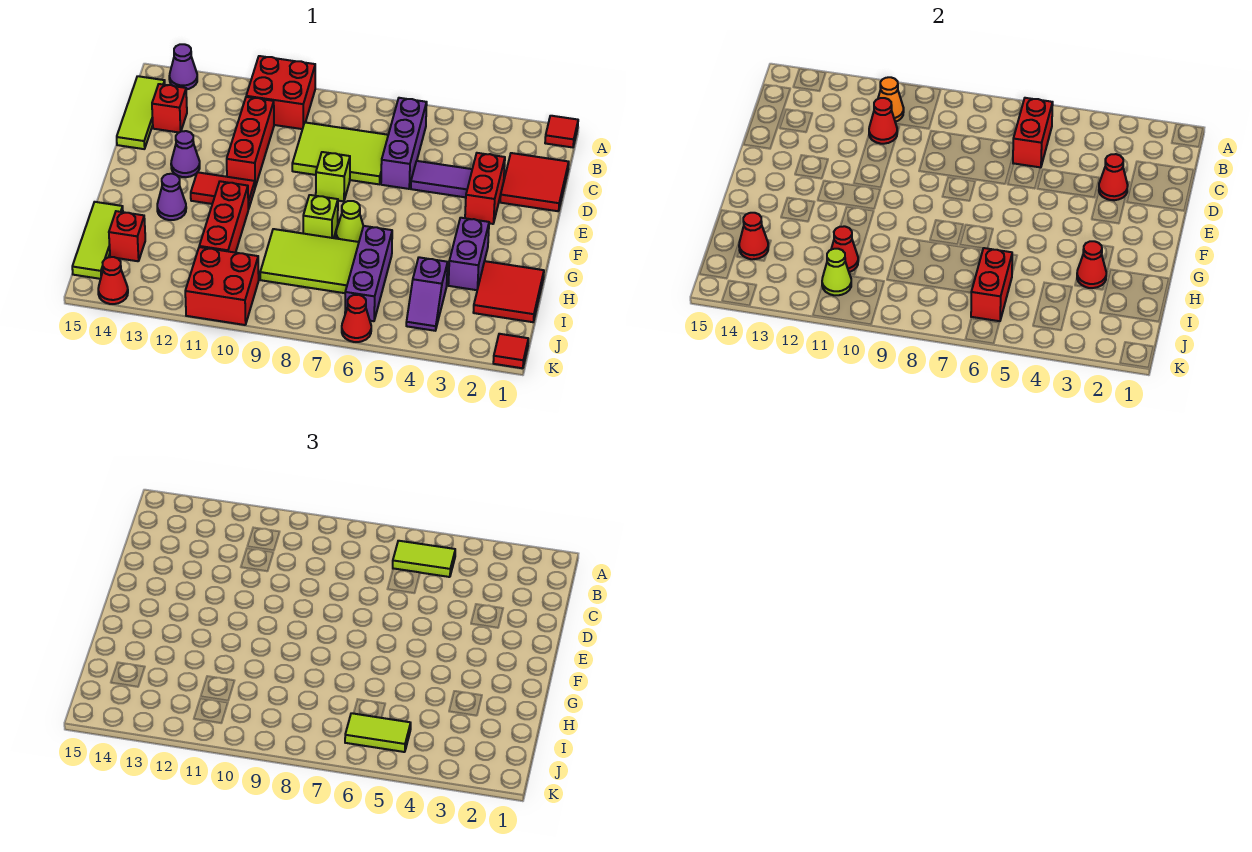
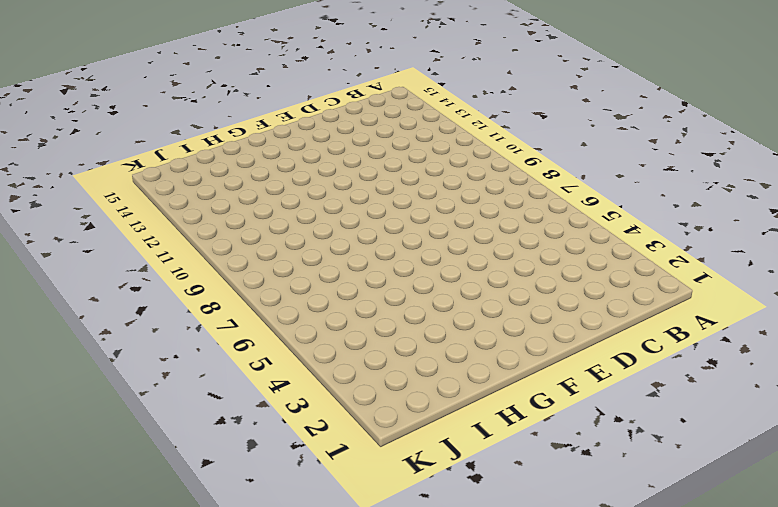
none -> red 1x1 tile [545,116,578,147]
none -> red 2x2 brick [246,56,315,129]
none -> purple 1x1 cone [169,44,197,89]
none -> purple 1x3 brick [381,98,427,189]

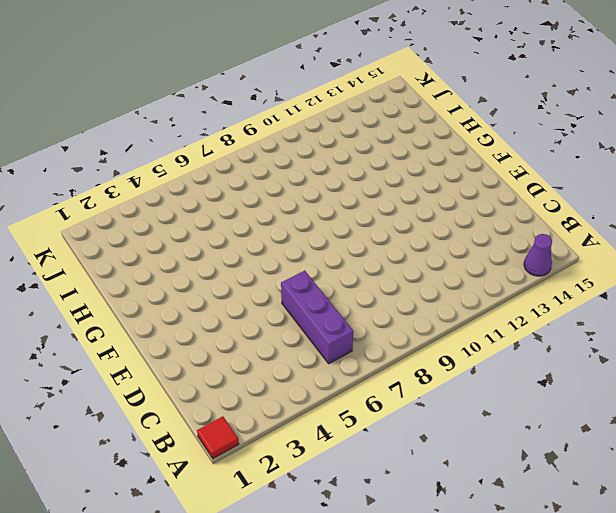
none -> red 2x2 brick [246,56,315,129]
none -> lime 1x3 tile [117,76,165,149]
none -> red 2x2 tile [500,153,569,211]
none -> lime 2x3 tile [292,122,388,184]

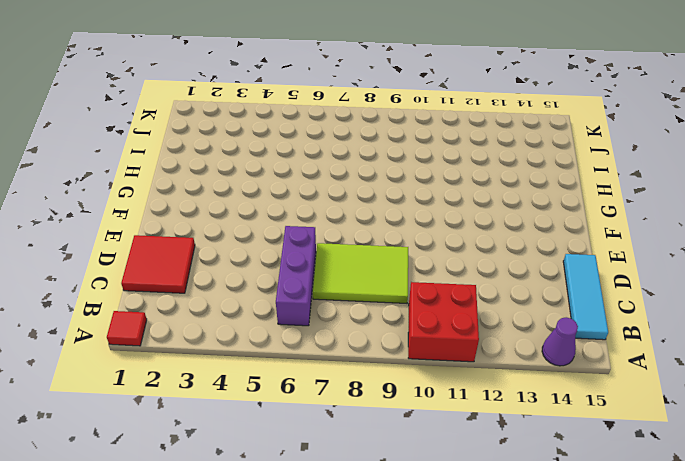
cyan 1x3 tile [563,254,608,340] -> lime 1x3 tile [117,76,165,149]
none -> red 1x3 brick [227,97,274,187]
none -> red 1x1 brick [152,84,187,132]
none -> red 1x2 brick [465,153,505,224]
none -> purple 1x2 tile [411,161,472,197]

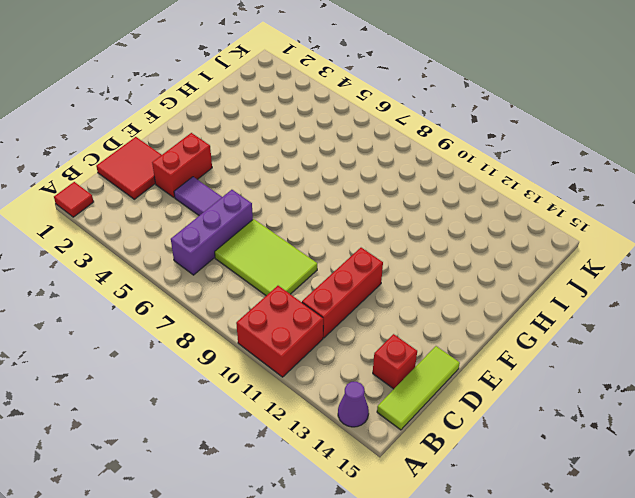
none -> lime 1x1 brick [316,152,350,201]
none -> purple 1x1 cone [171,131,200,177]
none -> red 1x2 tile [191,172,255,209]
none -> purple 1x2 brick [448,218,489,290]

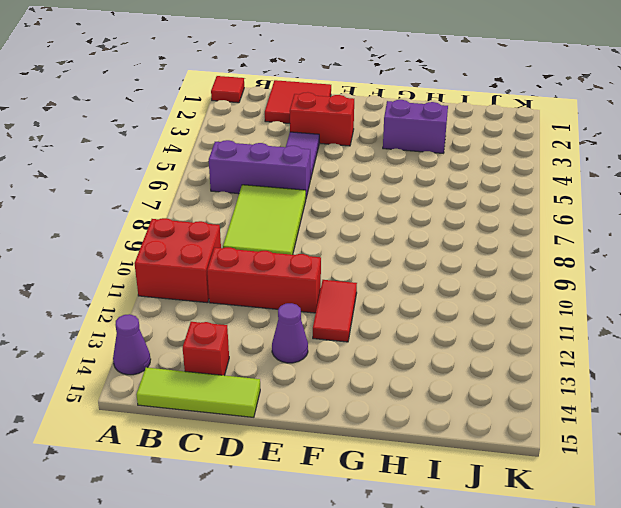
none -> lime 1x1 brick [316,152,350,201]
none -> lime 1x1 cone [336,201,363,242]
none -> lime 1x1 brick [303,195,338,238]
none -> red 1x3 brick [199,181,248,253]

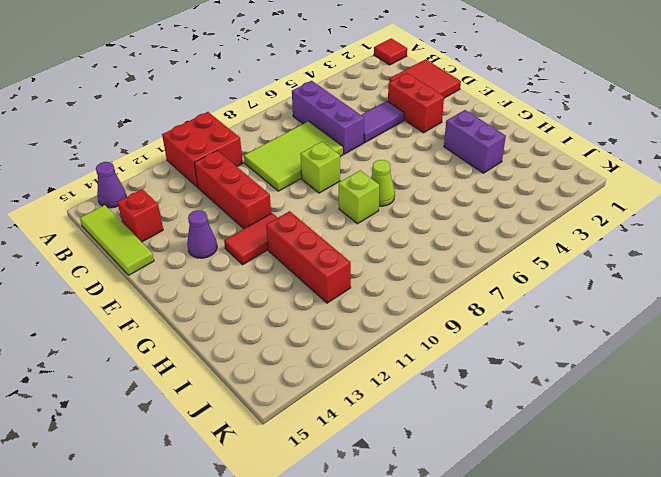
none -> purple 1x1 cone [157,174,186,220]
none -> red 2x2 tile [473,261,544,322]
none -> purple 1x3 brick [345,226,392,321]
none -> lime 2x3 tile [260,229,359,293]

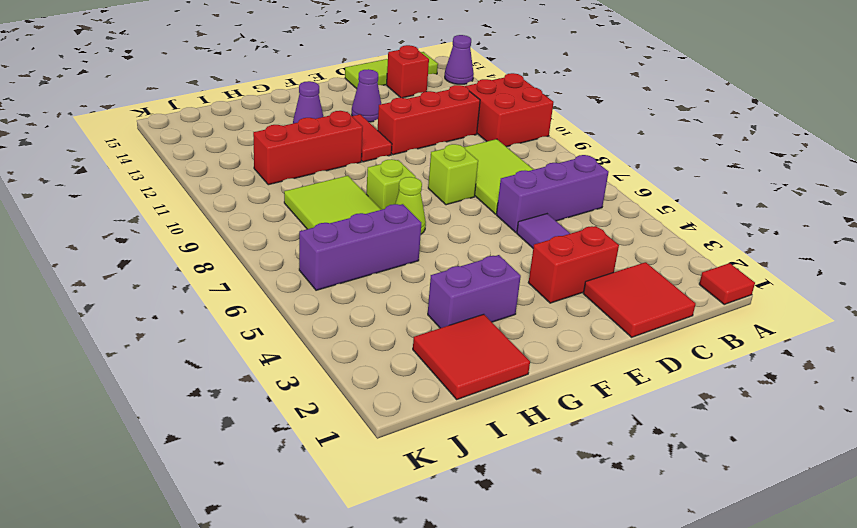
none -> lime 1x3 tile [72,202,123,279]
none -> purple 1x2 slope [406,257,448,331]
none -> red 1x1 brick [109,211,145,261]
none -> red 2x2 brick [185,247,259,325]

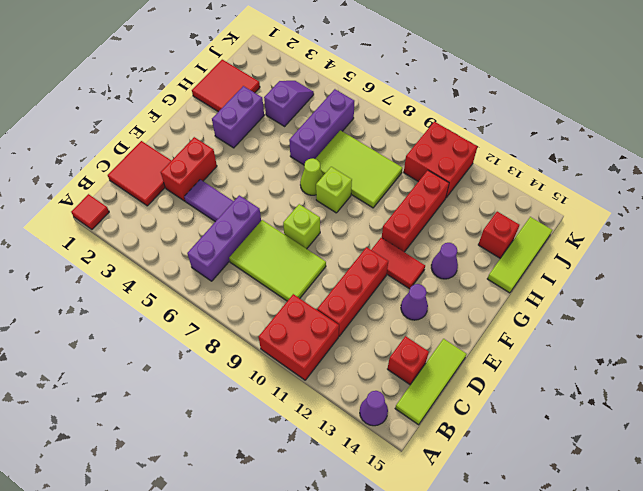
none -> red 1x1 tile [493,334,528,368]
none -> red 1x1 cone [342,295,371,342]
none -> red 1x1 cone [98,257,128,304]
none -> red 1x2 brick [1013,98,1053,168]

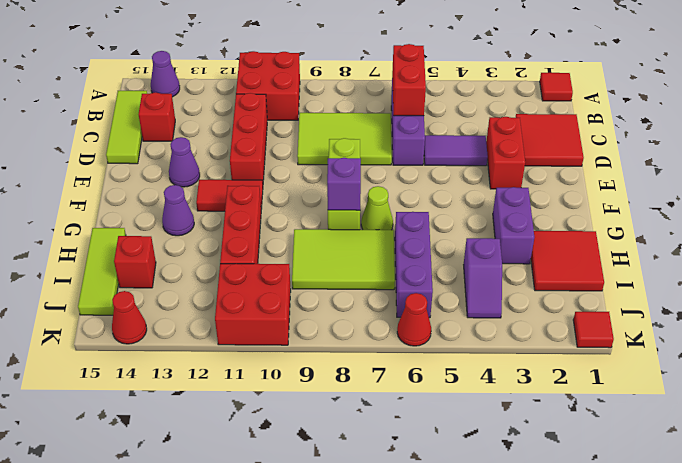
purple 1x1 brick [327,158,361,210] -> none
none -> orange 1x1 cone [878,77,904,122]
none -> red 1x1 cone [869,98,897,144]
none -> red 1x1 cone [1099,154,1128,200]
none -> red 1x1 cone [1077,241,1106,288]

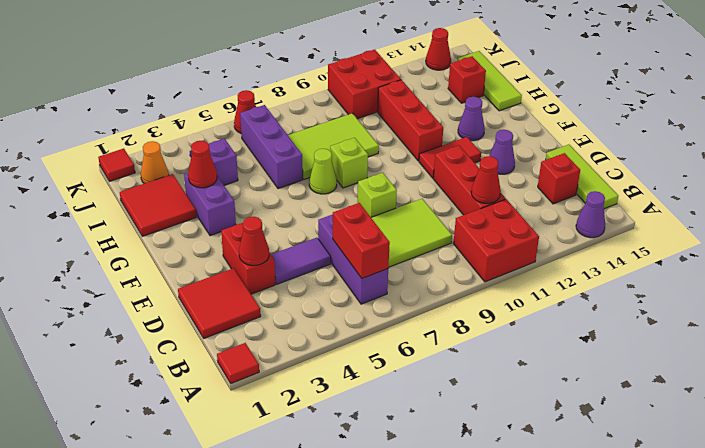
orange 1x1 cone [141,141,169,184] -> orange 1x1 cone moved to [878,77,904,122]
none -> red 1x2 brick [971,248,1012,321]
none -> red 1x1 cone [831,226,858,272]
none -> red 1x1 cone [739,213,768,259]
none -> lime 1x1 cone [822,249,851,295]

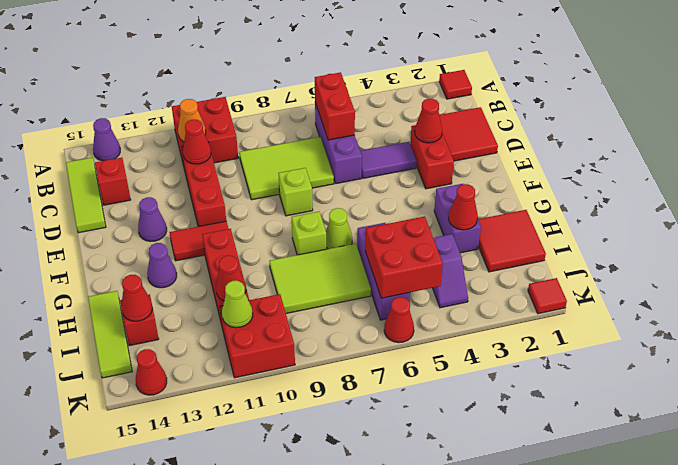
red 2x2 brick [365,216,443,298] -> red 1x2 brick [971,248,1012,321]
none -> lime 1x2 tile [393,541,455,577]
none -> lime 1x2 tile [345,713,411,752]

